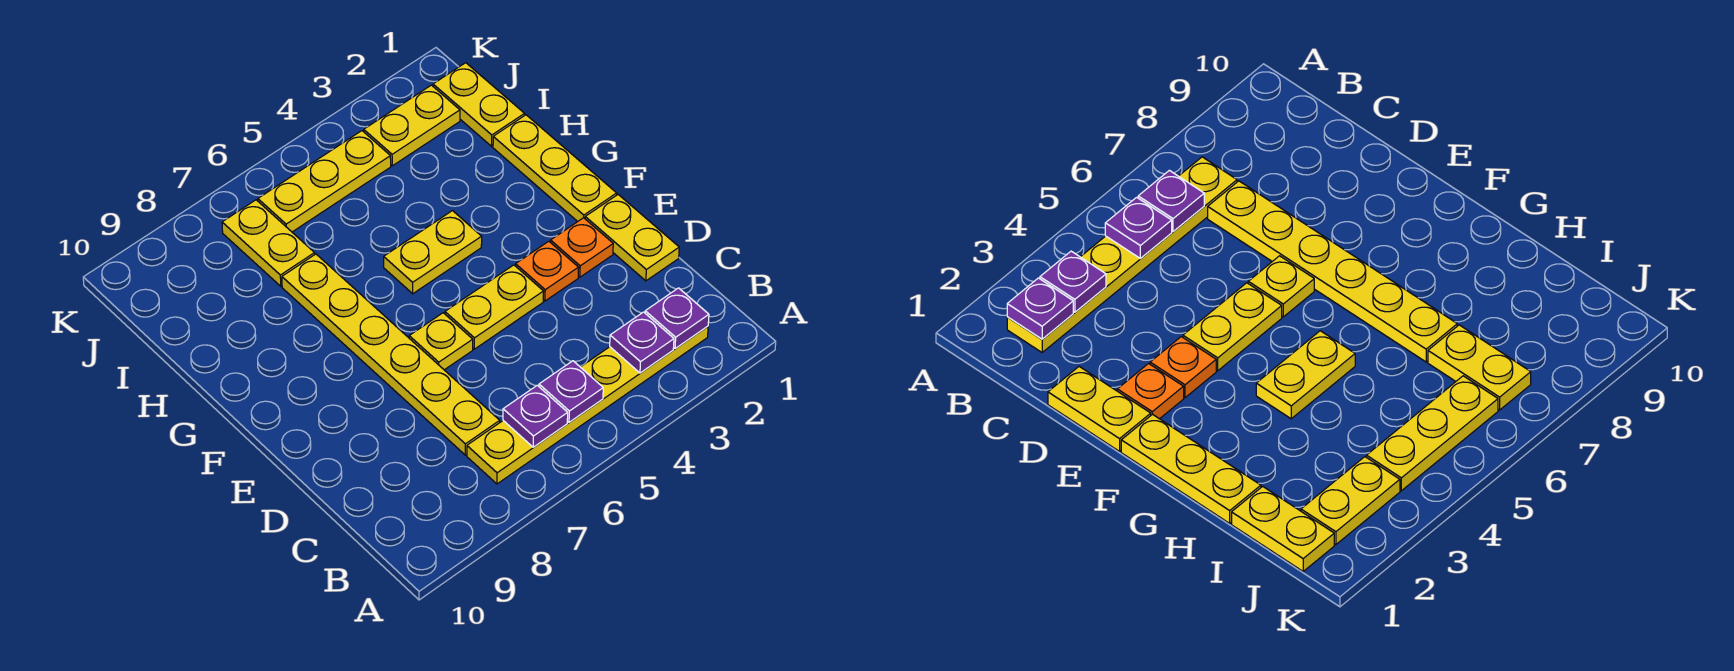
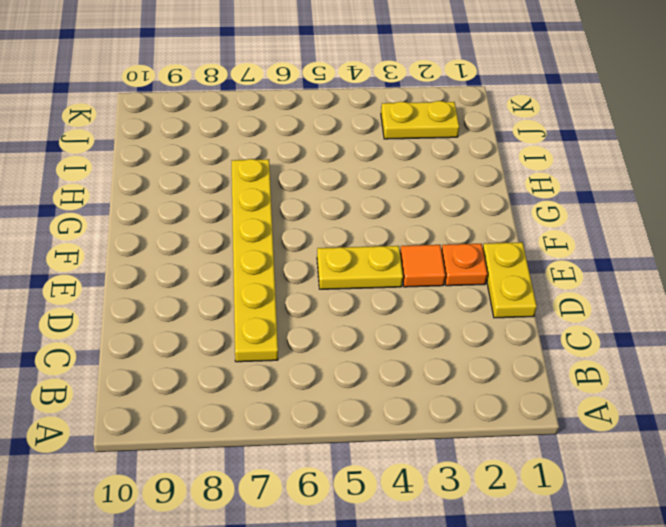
orange 1x1 tile [400,245,445,287] -> orange 1x1 plate [516,241,579,301]
none -> yellow 1x6 plate [467,326,708,484]
none -> yellow 1x1 plate [409,313,473,370]
none -> yellow 1x3 plate [493,115,617,222]

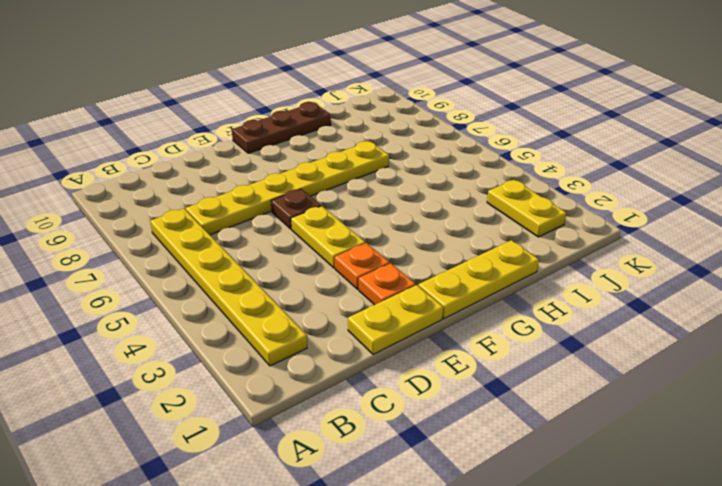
brown 1x1 plate [271,189,321,229] -> yellow 1x1 plate [409,313,473,370]
brown 1x3 plate [232,102,331,153] -> none
none -> yellow 1x2 plate [384,211,482,294]
none -> yellow 1x2 plate [433,63,525,146]
none -> yellow 1x2 plate [222,200,315,286]

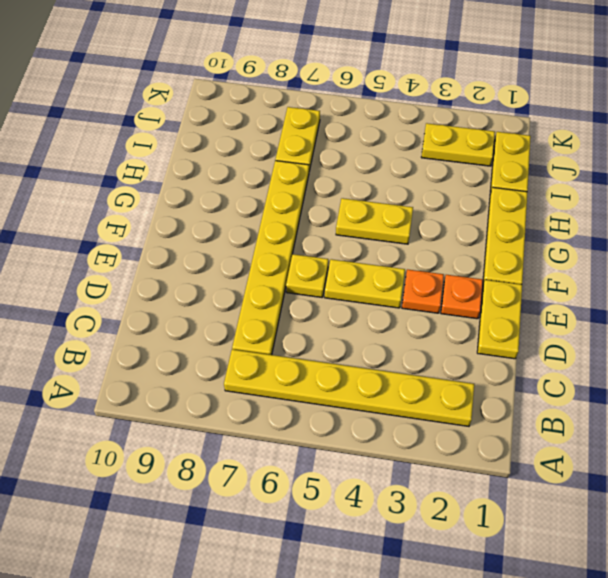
none -> yellow 1x3 plate [258,131,391,232]
none -> purple 1x1 plate [645,288,709,349]
none -> purple 1x1 plate [610,312,674,373]

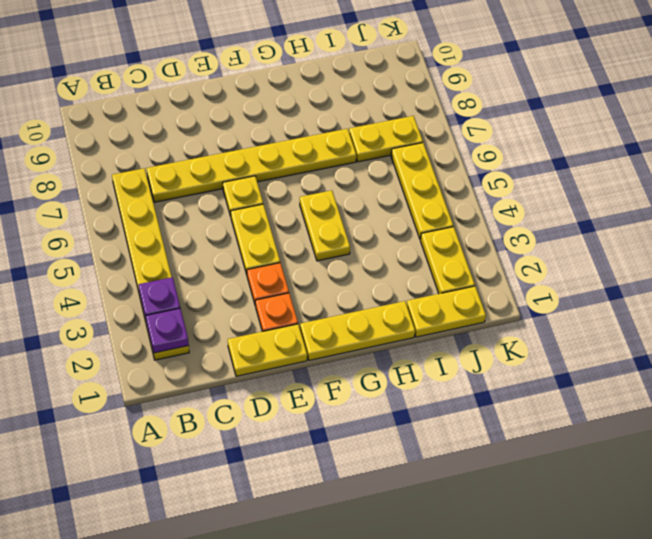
none -> purple 1x1 plate [539,361,603,422]
none -> purple 1x1 plate [503,385,568,447]

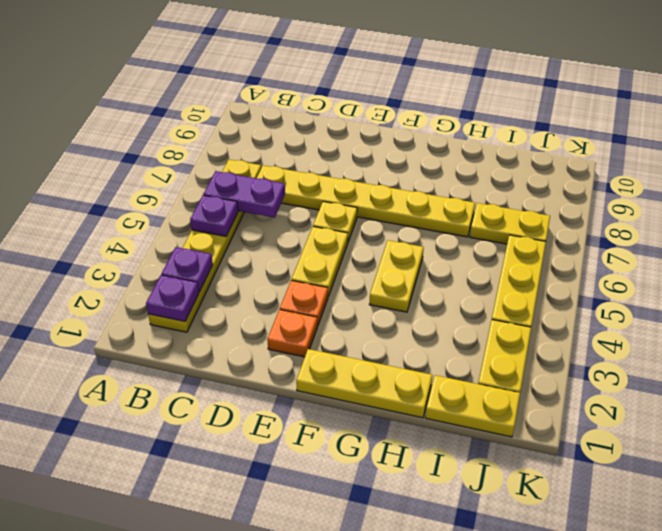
purple 1x2 plate [203,171,285,218] -> purple 1x1 plate [503,385,568,447]
none -> yellow 1x2 plate [585,195,679,281]

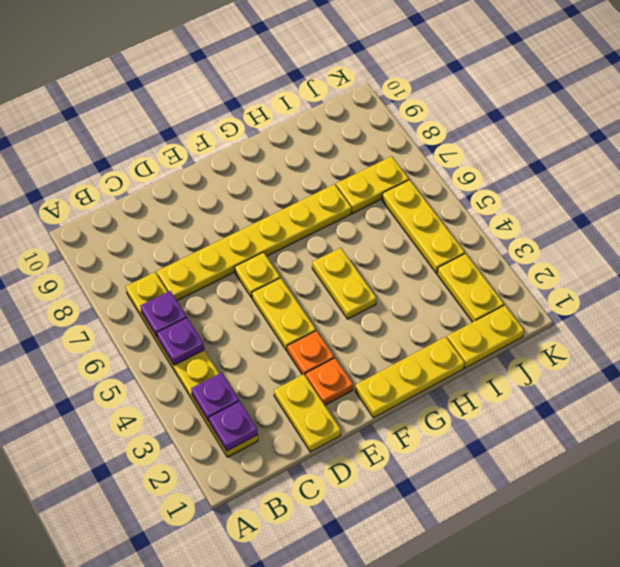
yellow 1x2 plate [274,374,341,452] -> yellow 1x2 plate turned to [585,195,679,281]

